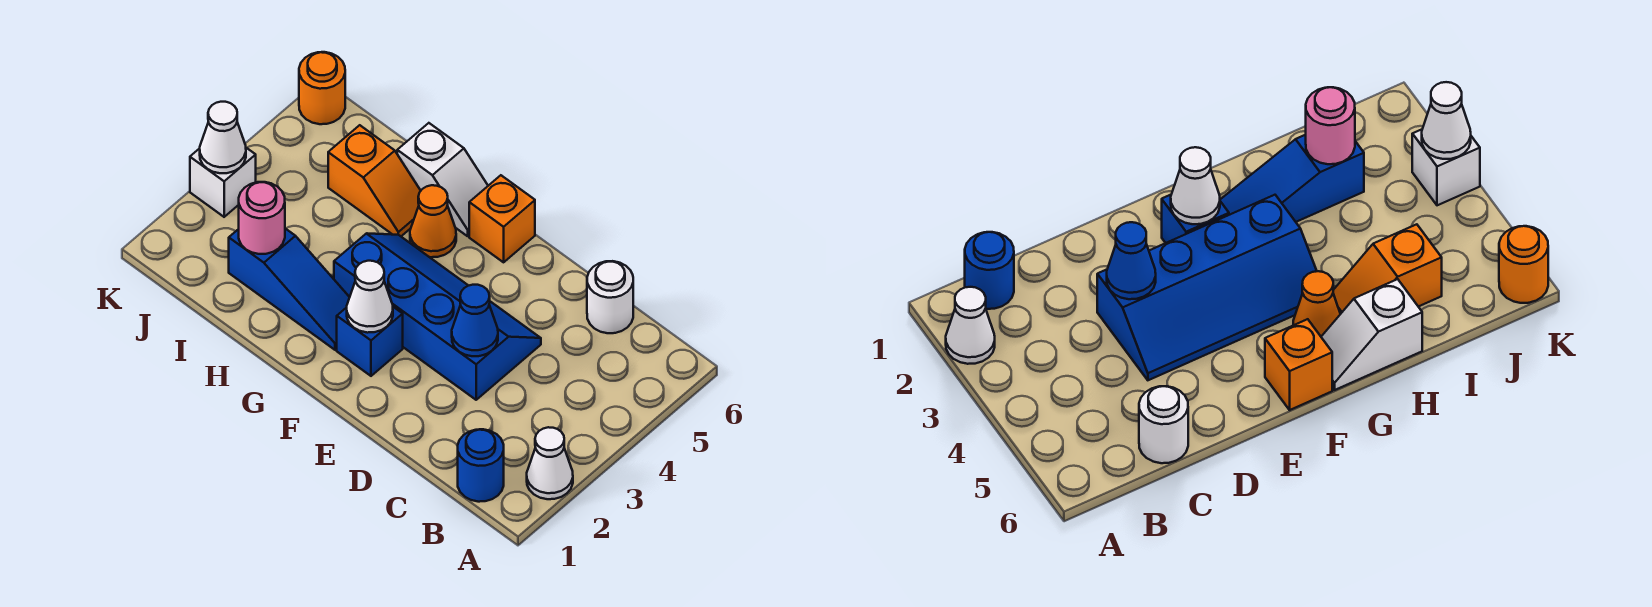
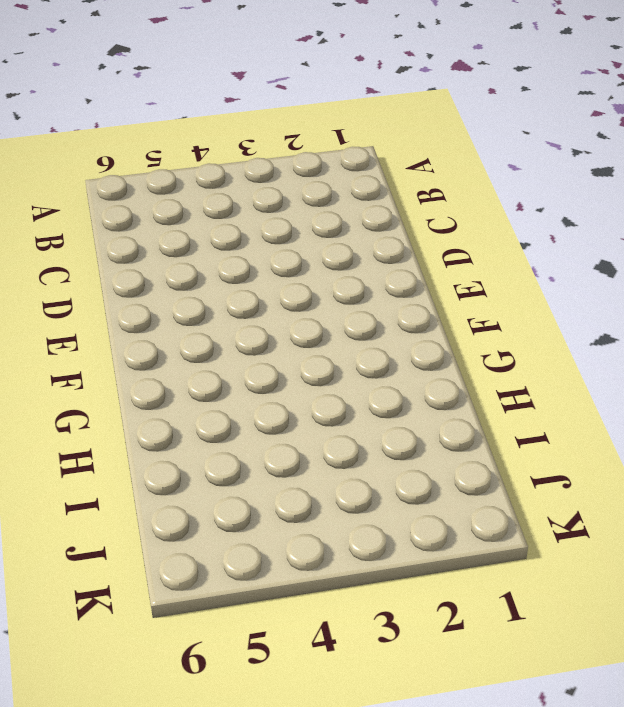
none -> white 1x1 cone [527,427,573,499]
none -> blue 1x1 round brick [458,429,504,502]
none -> white 1x1 round brick [587,261,633,333]

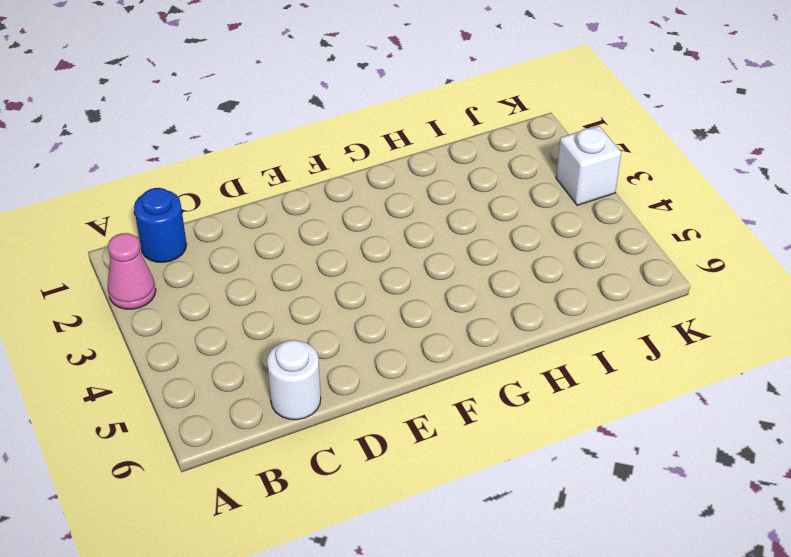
pink 1x1 cone [108,233,156,309] -> white 1x1 cone [527,427,573,499]
none -> blue 2x4 slope [334,233,541,400]
none -> blue 1x1 brick [337,307,403,376]
none -> orange 1x1 brick [469,175,535,262]

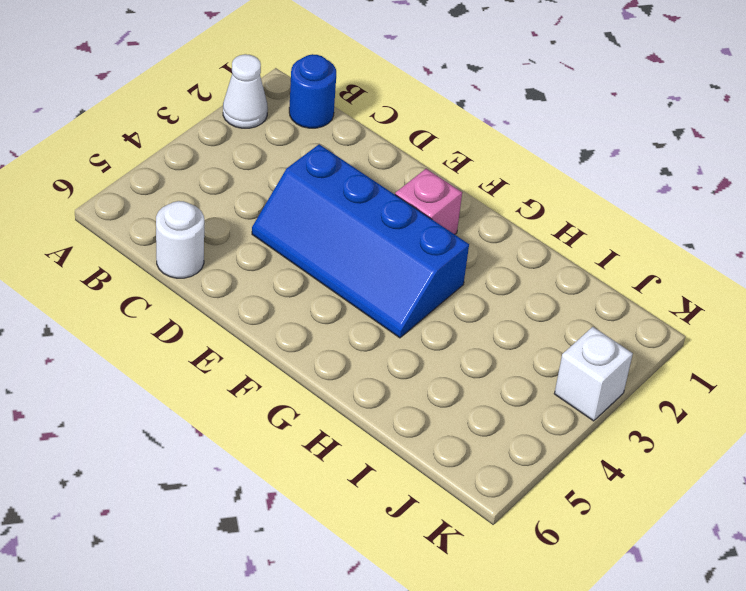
pink 1x1 brick [395,169,462,234] -> blue 1x1 brick [337,307,403,376]
none -> orange 1x1 brick [469,175,535,262]
none -> blue 1x3 slope [229,229,350,350]
none -> orange 1x1 cone [410,185,456,257]

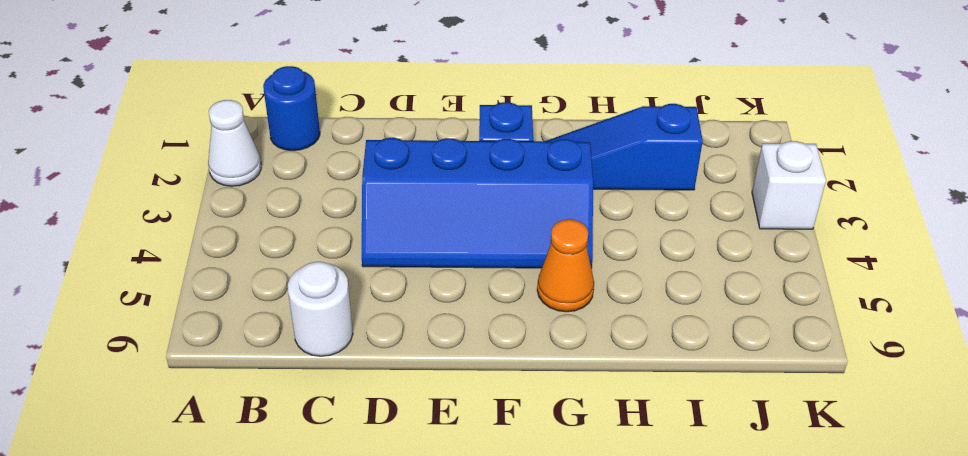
none -> orange 1x1 brick [469,175,535,262]
none -> white 1x2 slope [397,123,488,236]
none -> orange 1x2 slope [328,125,421,236]

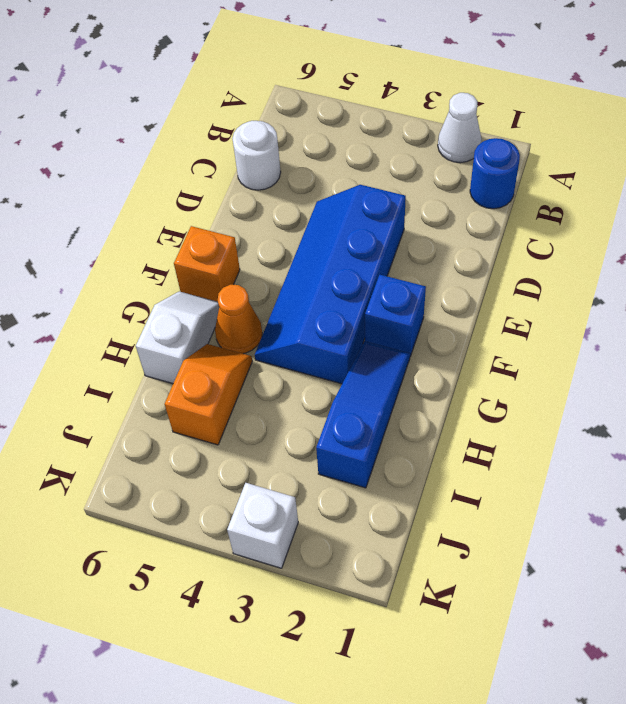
none -> orange 1x1 round brick [299,52,345,124]
none -> blue 1x1 cone [452,285,498,356]
none -> white 1x1 cone [347,261,393,333]

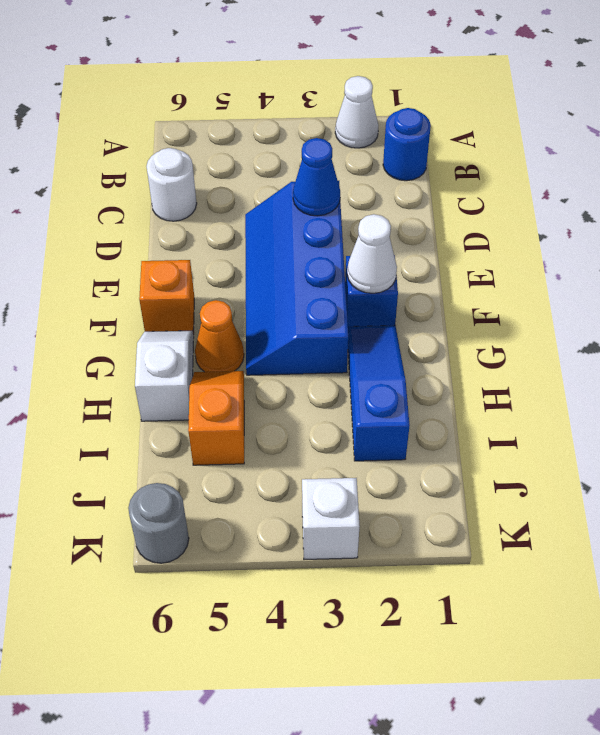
grey 1x1 round brick [128,483,189,563] -> orange 1x1 round brick [299,52,345,124]
none -> pink 1x1 round brick [239,182,285,254]
none -> white 1x1 cone [200,102,246,173]

